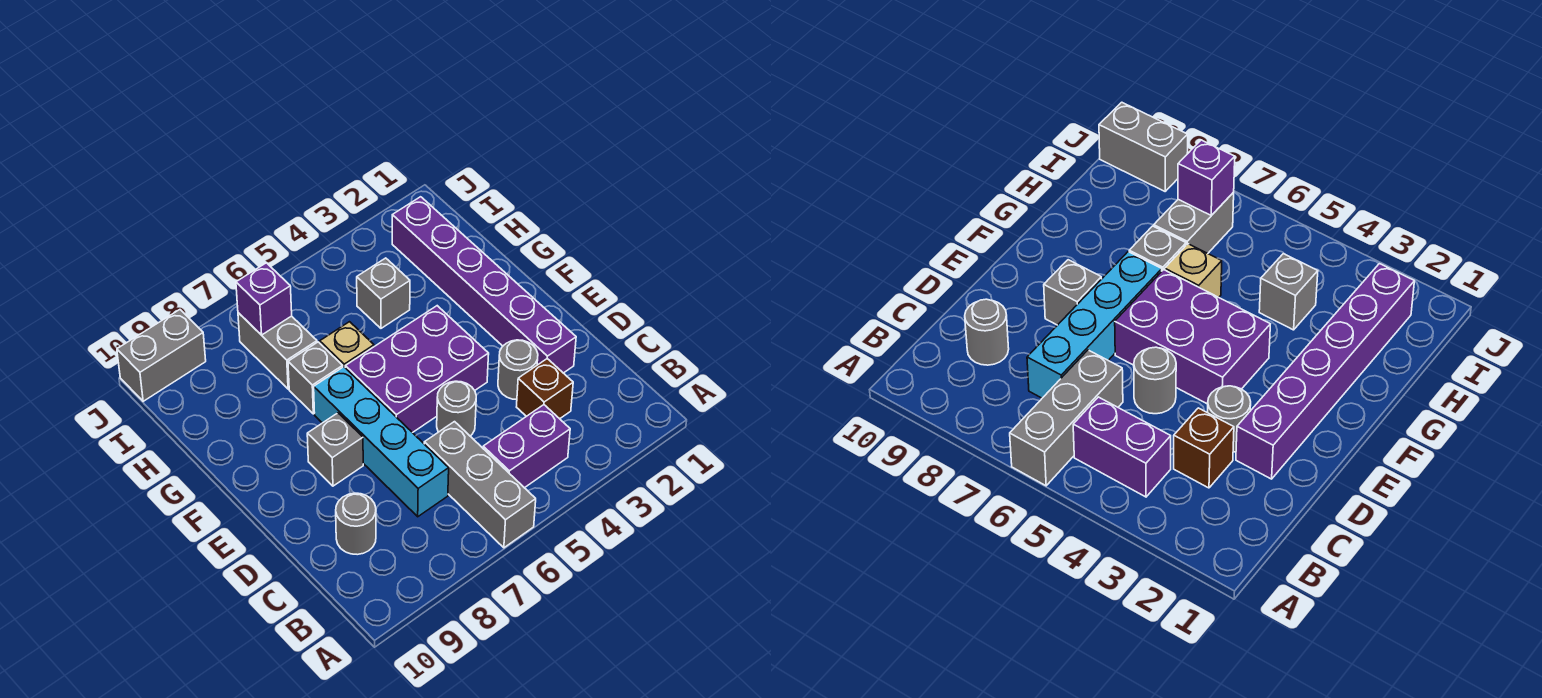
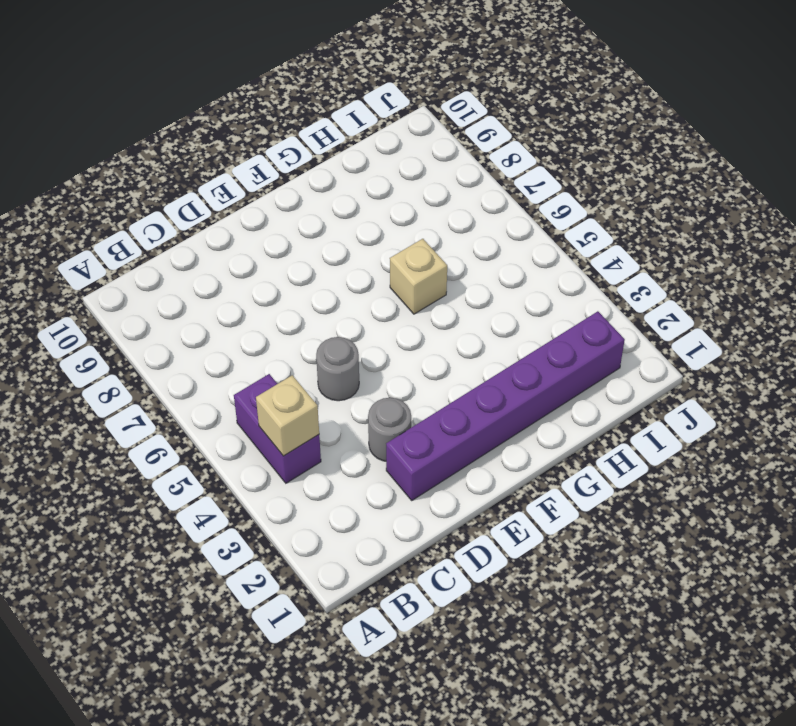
tan 1x1 brick [256,375,319,456] -> none
none -> grey 1x3 brick [424,422,536,548]
none -> brown 1x1 brick [517,359,573,419]
none -> cyan 1x4 brick [314,367,449,517]

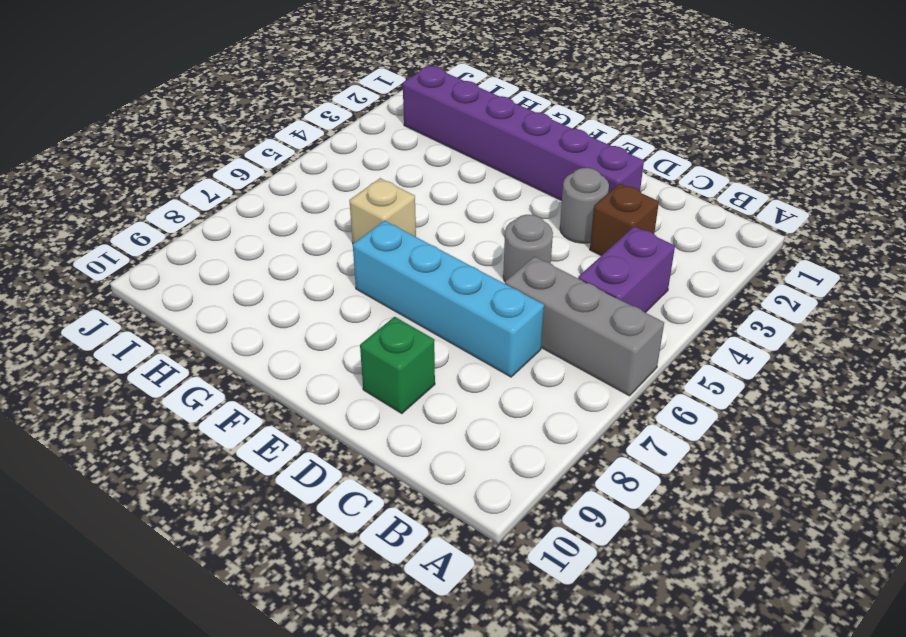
green 1x1 brick [360,317,435,414] -> none
none -> grey 1x1 round brick [336,493,376,555]
none -> purple 2x3 brick [345,306,489,433]
none -> grey 1x1 brick [307,413,363,486]

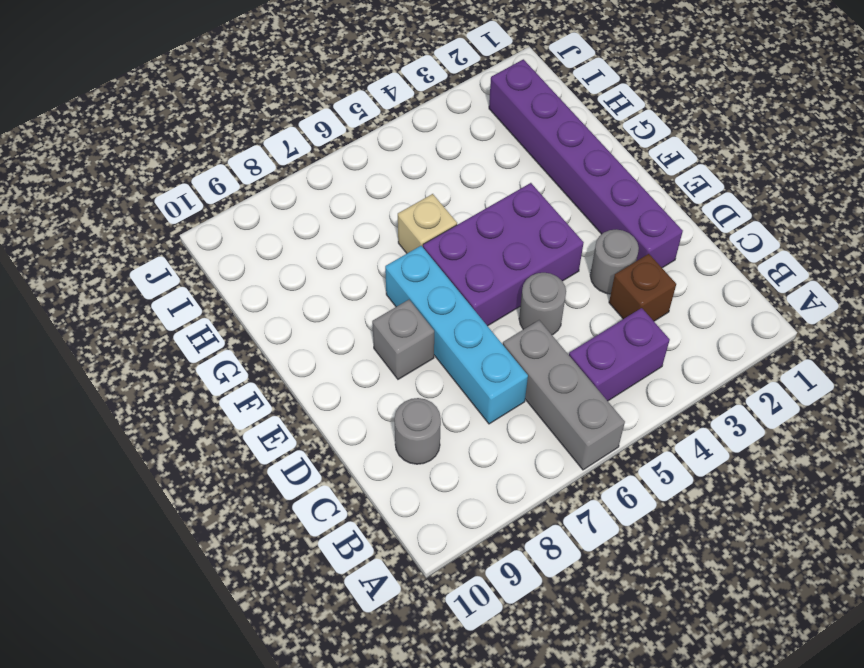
none -> grey 1x1 brick [288,342,343,414]
none -> grey 1x1 brick [357,258,410,328]
none -> grey 1x2 brick [238,313,317,389]

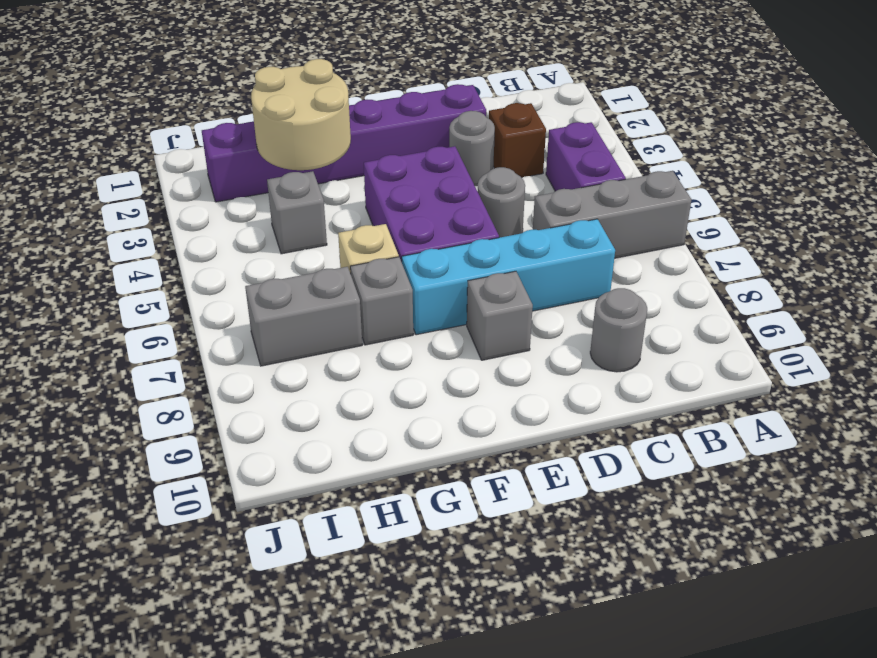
tan 2x2 round brick [251,59,351,170] -> none
none -> grey 1x2 brick [117,310,206,401]
none -> purple 1x1 brick [236,263,292,335]

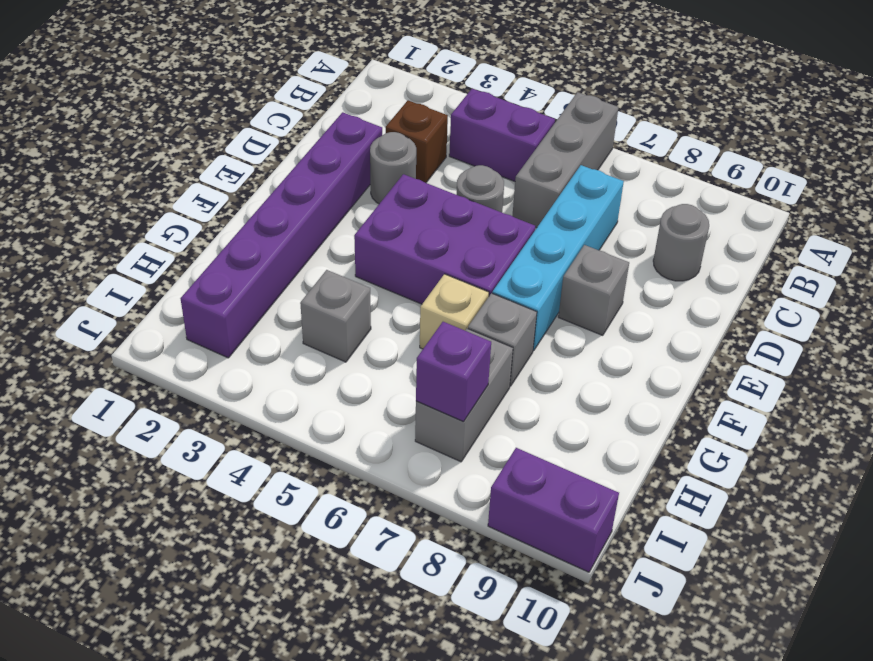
purple 1x2 brick [488,448,619,572] -> grey 1x2 brick [117,310,206,401]

